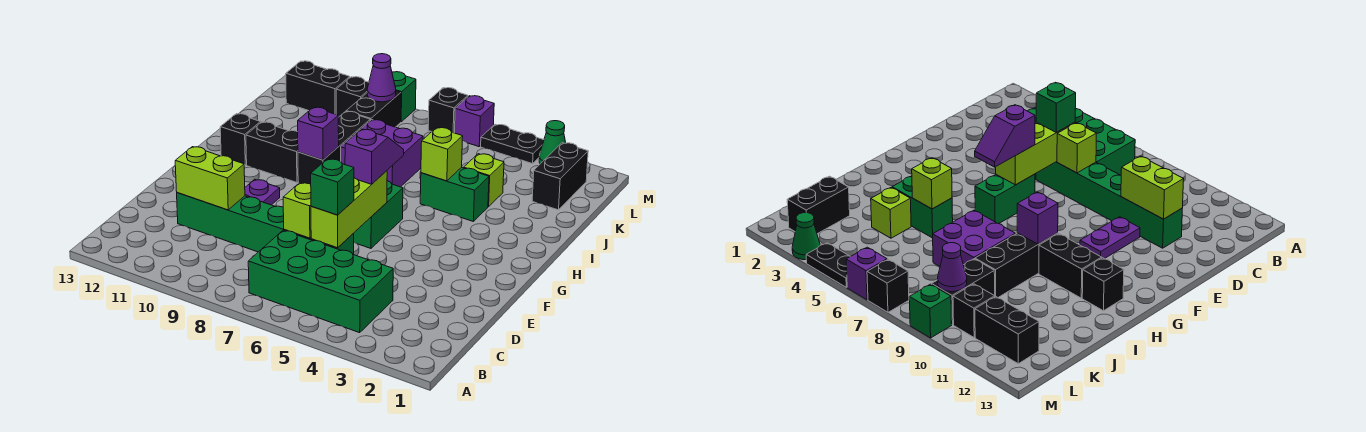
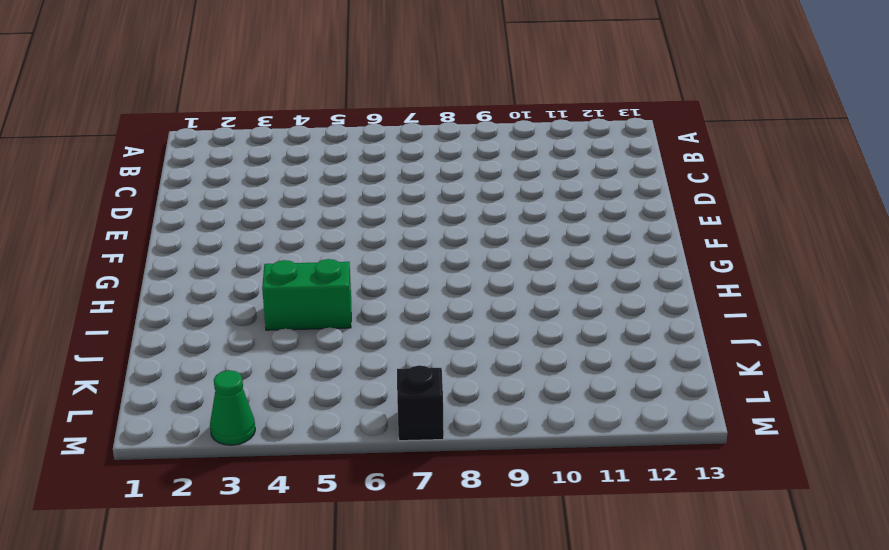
none -> green 2x4 brick [248,230,393,333]
none -> green 1x6 brick [177,193,354,255]
none -> purple 1x2 plate [245,179,280,205]

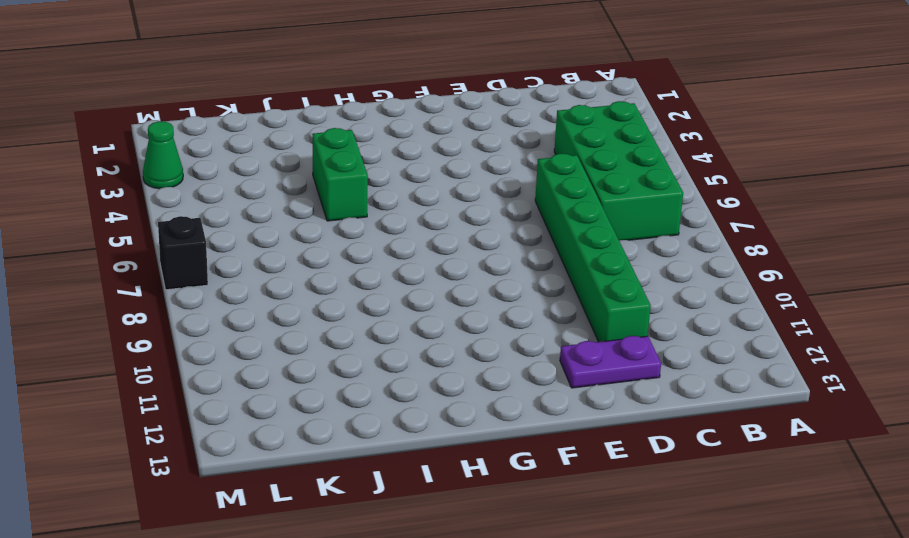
purple 1x2 plate [560,336,661,388] -> purple 1x2 plate moved to [245,179,280,205]
none -> green 1x2 brick [353,181,403,248]
none -> black 1x3 brick [298,111,370,184]
none -> black 1x2 brick [246,122,298,182]

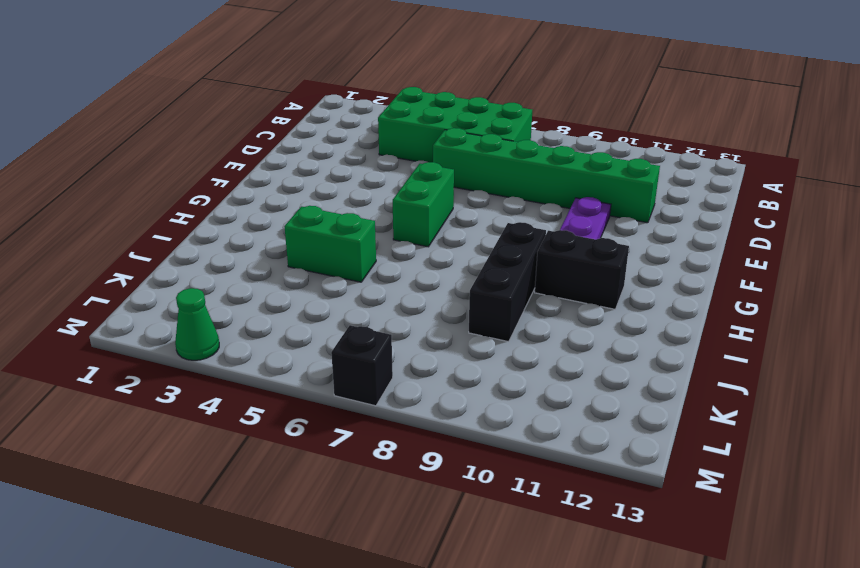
none -> black 1x1 brick [220,114,261,165]
none -> purple 2x2 brick [341,120,423,187]
none -> lime 1x1 brick [464,154,504,207]

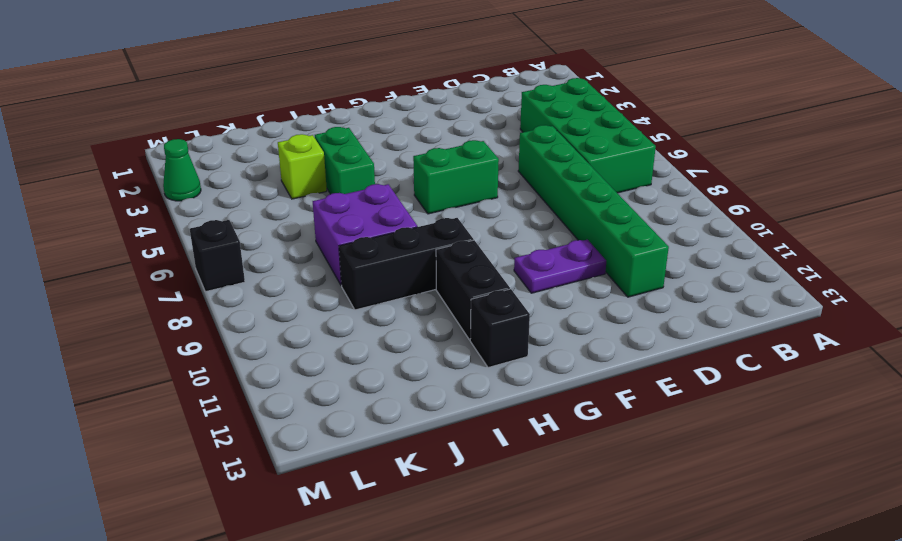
none -> black 1x2 brick [532,143,588,210]
none -> black 1x2 brick [346,91,401,127]
none -> black 1x1 brick [336,77,369,117]

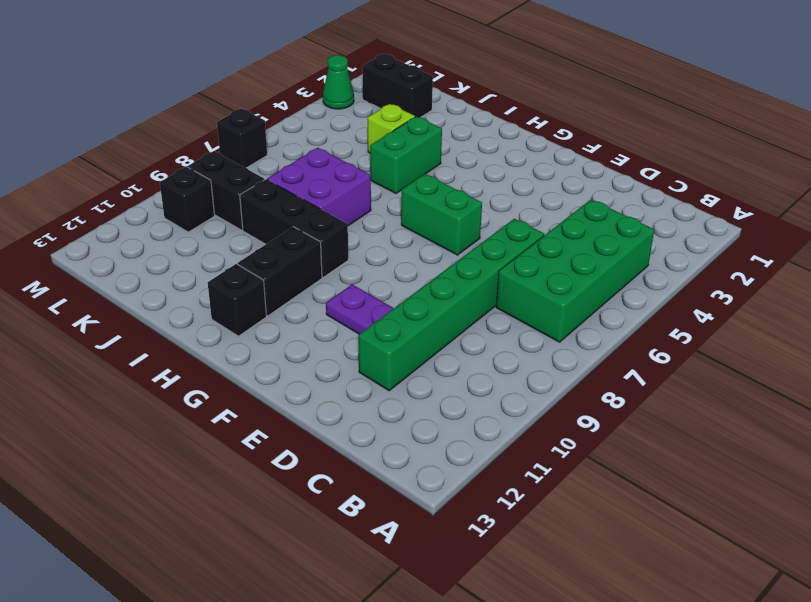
none -> black 1x2 brick [286,61,350,114]
none -> black 1x2 plate [481,125,544,164]
none -> purple 1x1 brick [455,96,494,147]

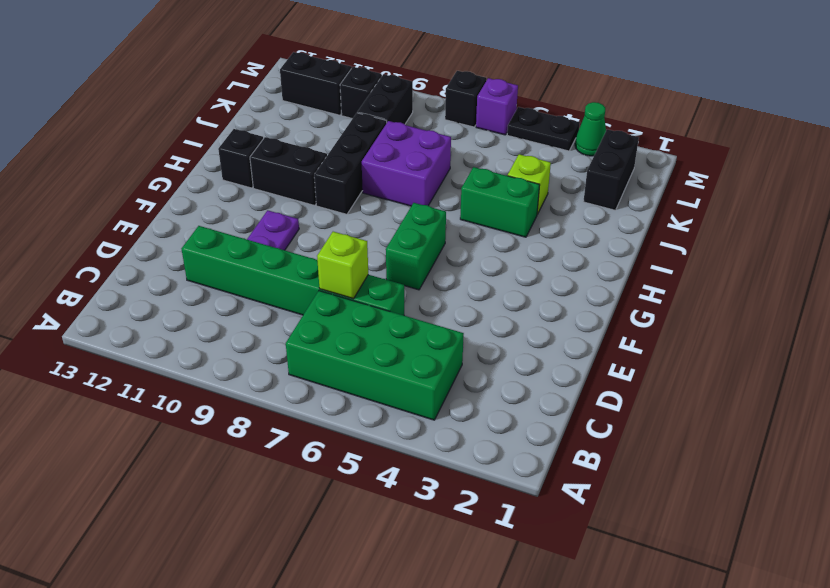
none -> green 1x1 brick [392,72,416,122]
none -> lime 1x3 brick [311,171,387,248]
none -> lime 1x2 brick [175,147,245,210]

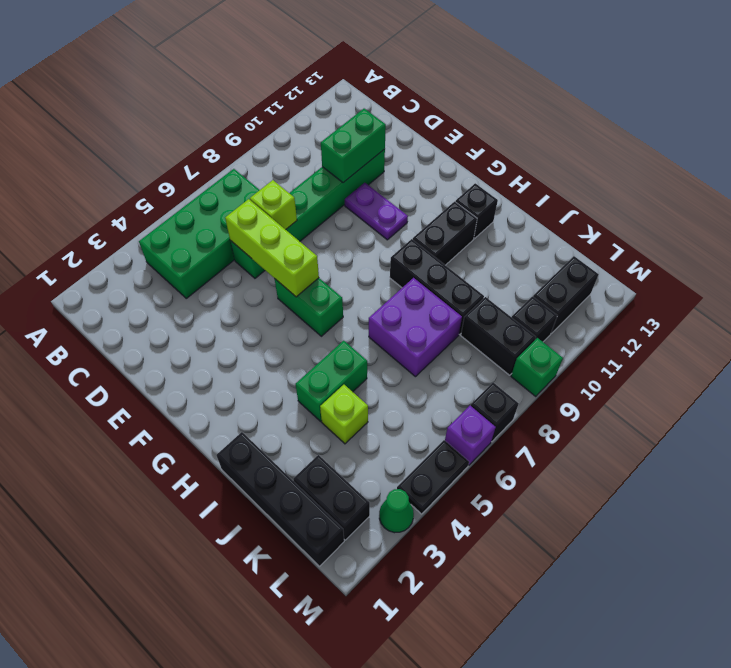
green 1x2 brick [321,109,386,183] -> lime 1x2 brick [175,147,245,210]
black 1x4 brick [217,432,344,566] -> none
none -> purple 1x1 brick [298,107,339,160]
none -> lime 1x1 brick [421,128,463,181]
none -> purple 1x1 cone [367,54,396,102]

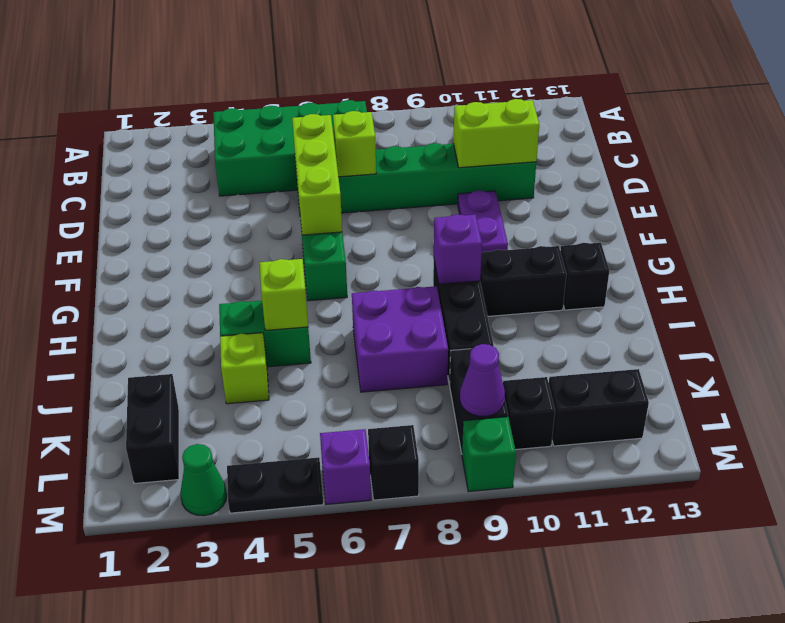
none -> green 1x1 brick [311,159,354,215]
none -> purple 1x2 slope [345,129,404,184]

